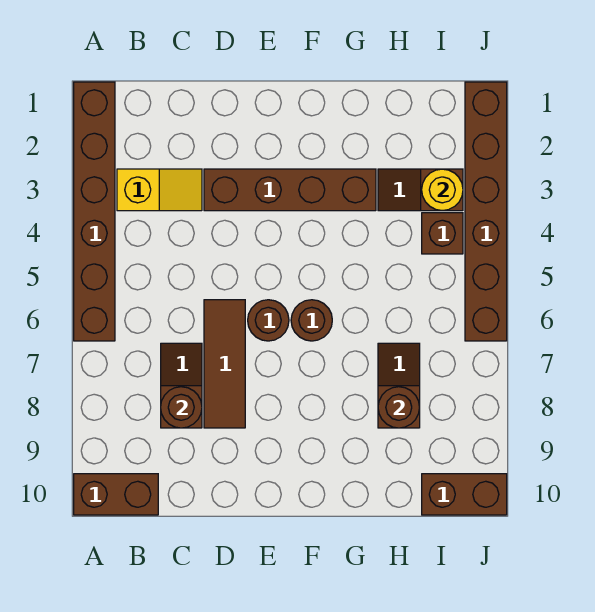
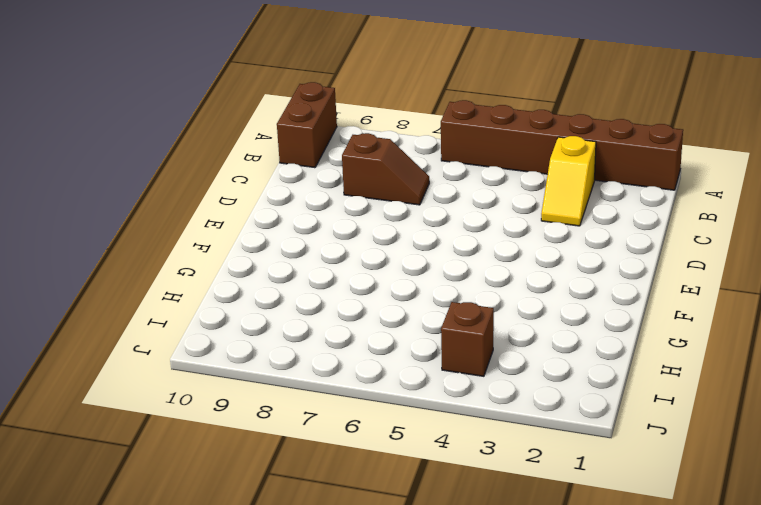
none -> brown 1x4 brick [204,169,376,211]
none -> brown 1x3 tile [204,300,245,428]
none -> brown 1x1 round brick [248,300,289,341]

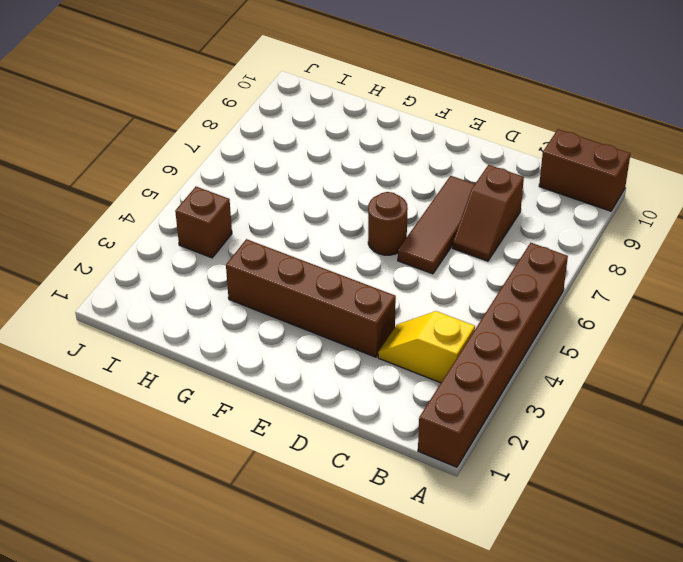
none -> brown 1x1 round brick [291,300,332,341]
none -> brown 1x2 slope [378,169,463,211]
none -> brown 1x2 slope [378,343,420,428]

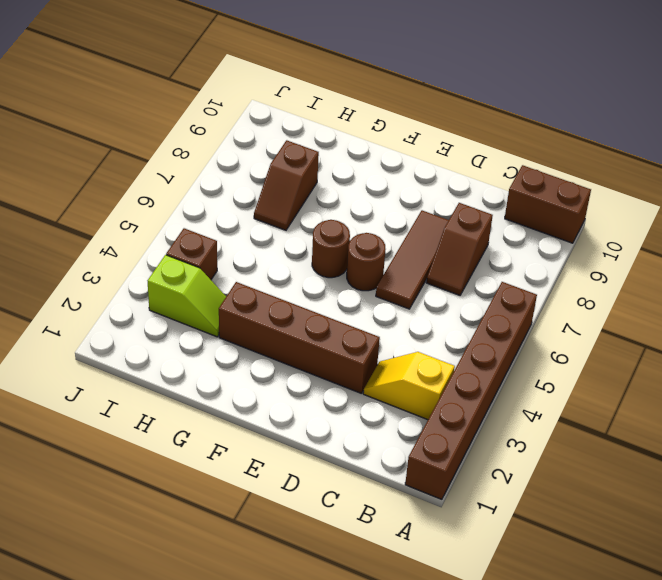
lime 1x2 slope [148,255,226,337] -> brown 1x2 slope [378,169,463,211]
none -> brown 1x2 brick [422,474,507,515]
none -> brown 1x6 brick [465,82,507,341]
none -> brown 1x1 round brick [161,387,202,428]

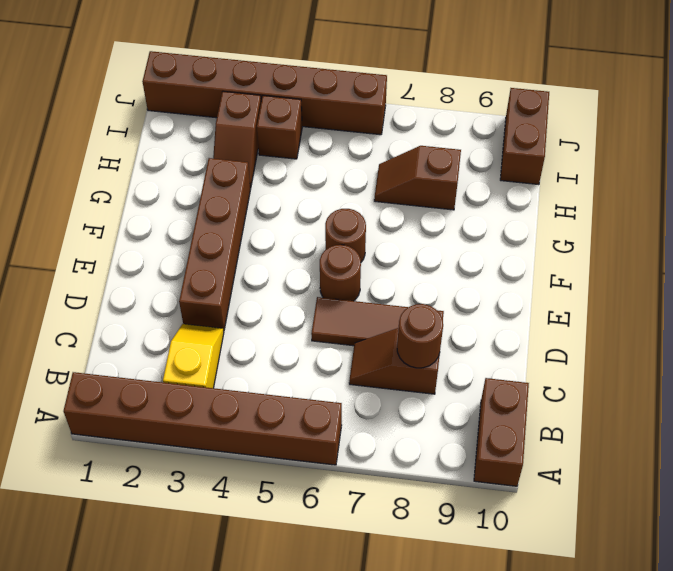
none -> brown 1x1 round brick [378,387,419,428]
none -> yellow 1x1 round brick [422,169,463,211]

